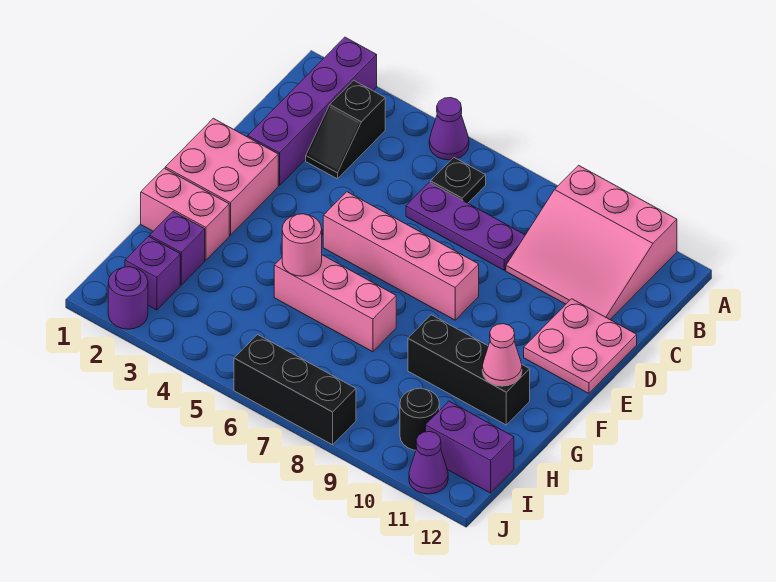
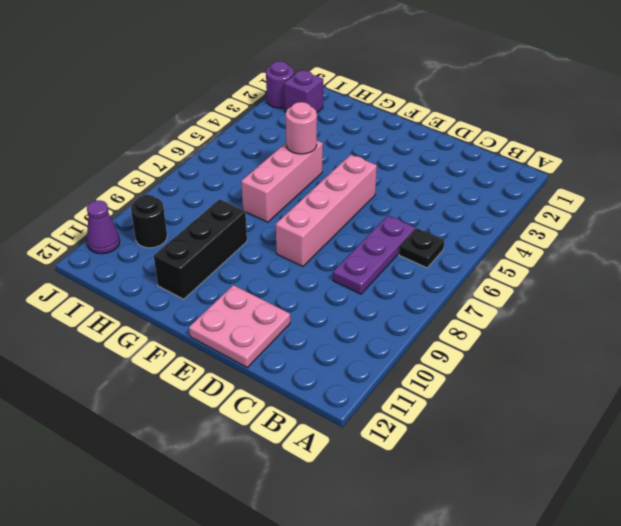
none -> purple 1x4 brick [248,37,377,185]
none -> purple 1x1 cone [429,98,469,160]
none -> pink 3x3 slope [506,165,677,320]

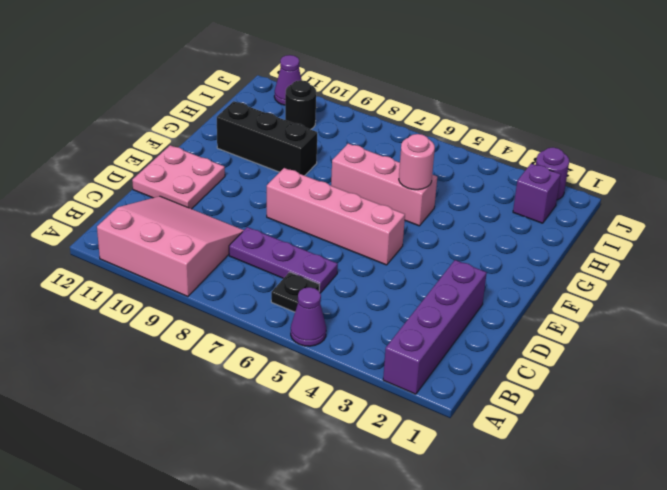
none -> black 1x2 slope [306,80,385,179]
none -> pink 2x2 brick [165,118,278,235]
none -> pink 1x2 brick [141,168,229,260]

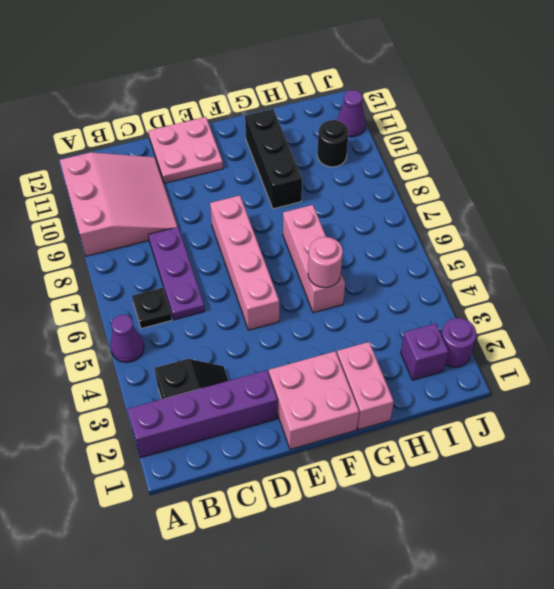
none -> purple 1x1 brick [150,212,205,285]
none -> purple 1x2 brick [426,401,514,493]
none -> black 1x3 brick [234,335,356,445]

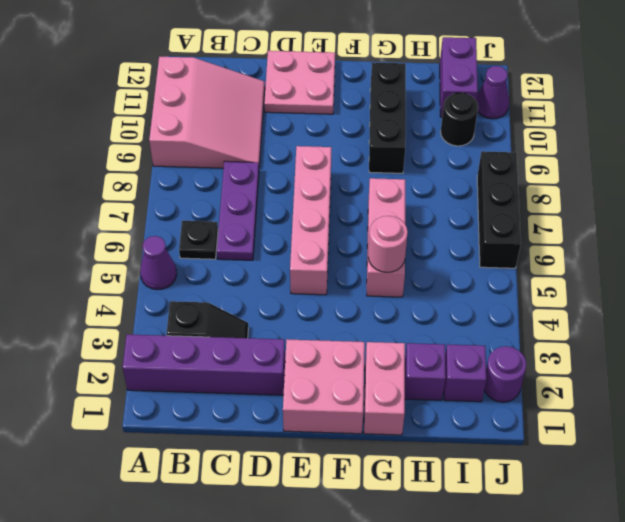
none -> pink 1x1 cone [482,324,522,386]

